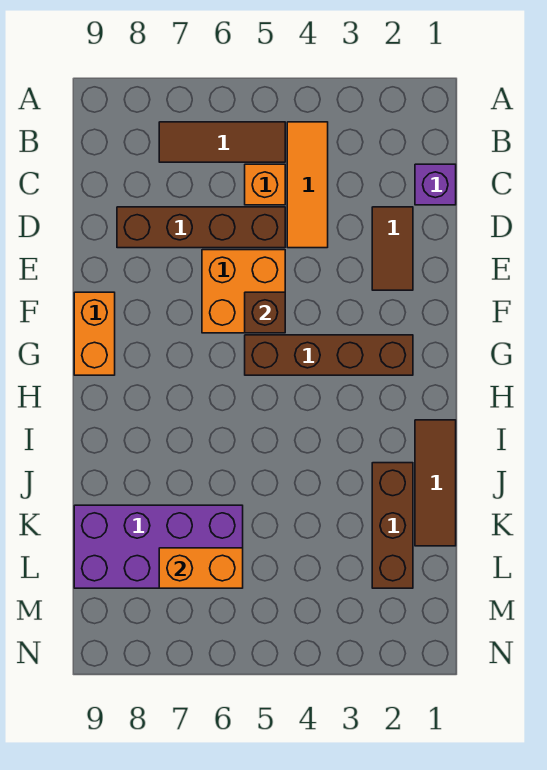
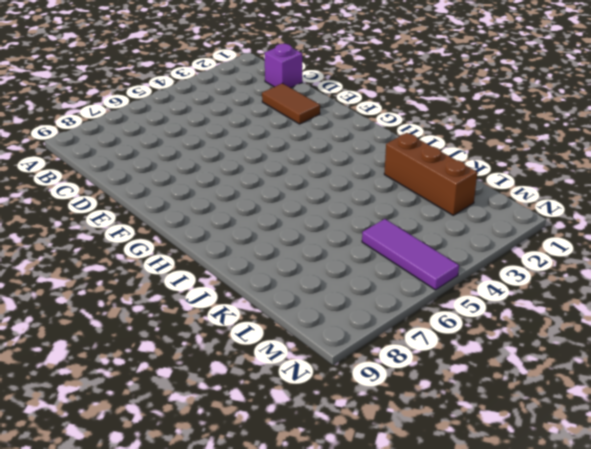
purple 1x3 tile [362,219,459,290] -> none
none -> orange 1x3 tile [287,122,328,248]
none -> brown 1x3 tile [159,122,285,162]
none -> orange 1x1 brick [245,164,285,205]

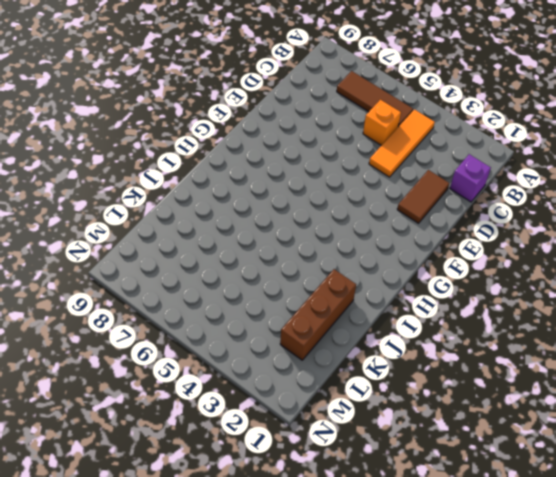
none -> brown 1x4 brick [117,207,285,248]
none -> orange 2x2 brick [202,250,285,333]
none -> orange 1x2 brick [74,292,115,375]

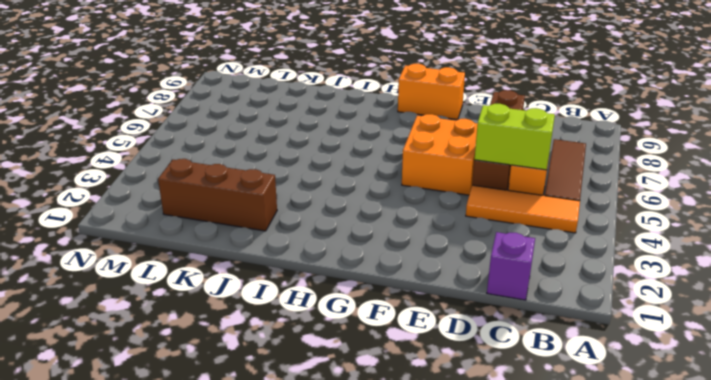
lime 1x2 brick [474,104,555,170] -> none
none -> brown 1x2 tile [372,207,413,290]
none -> brown 1x4 brick [245,335,413,375]
none -> brown 1x3 tile [415,420,456,546]

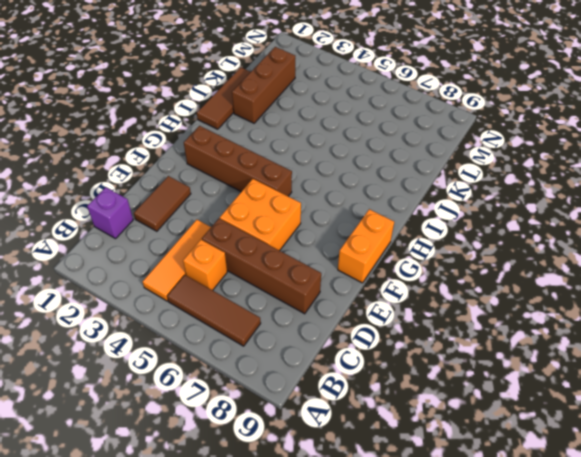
none -> purple 2x4 brick [74,505,243,588]
none -> brown 1x1 brick [245,292,285,333]
none -> orange 1x2 brick [159,548,243,588]

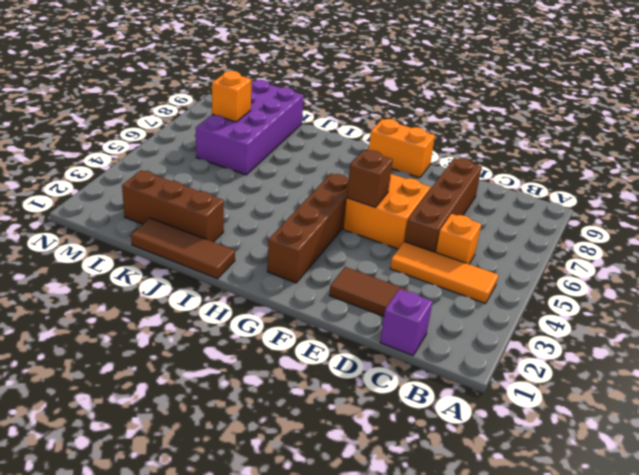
orange 1x1 brick [212,71,251,122] -> orange 1x2 brick [159,548,243,588]
none -> brown 1x3 tile [159,122,285,162]

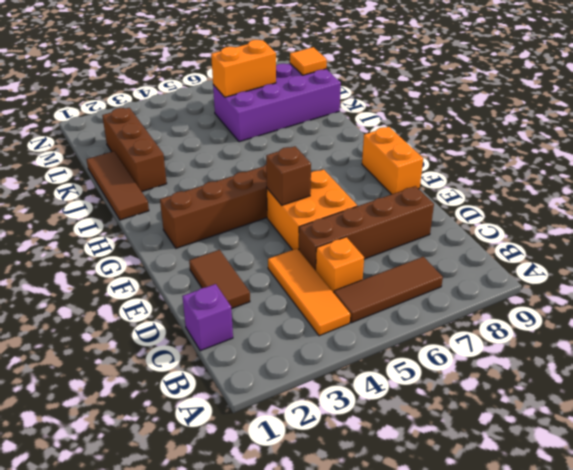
orange 1x1 tile [290,47,327,75] -> none

